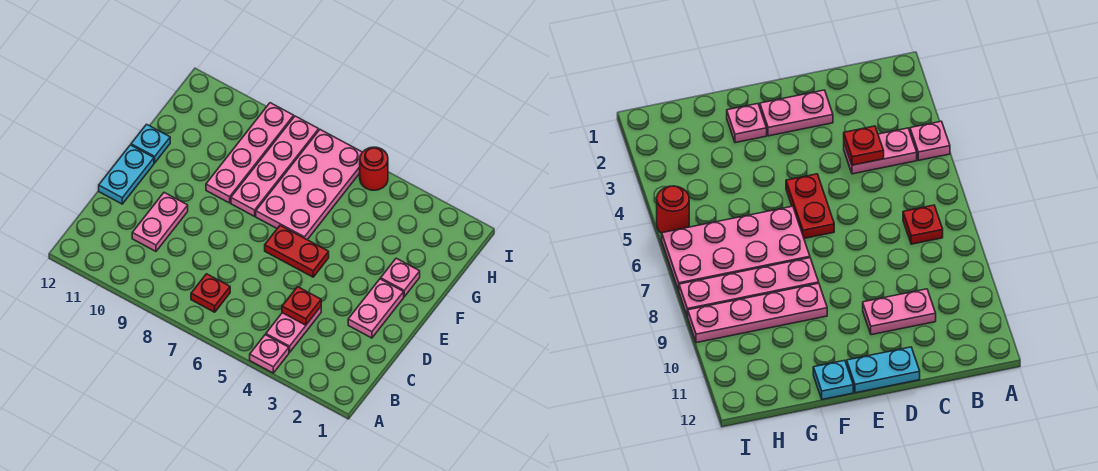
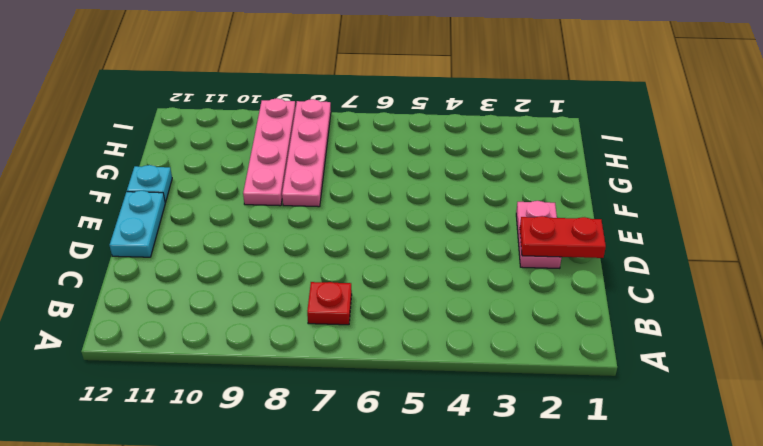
red 1x2 plate [520,216,606,258] -> red 1x2 plate moved to [265,225,329,277]
none -> pink 1x1 plate [250,335,289,373]
none -> pink 1x2 plate [266,307,321,352]
none -> pink 1x2 plate [132,193,188,251]

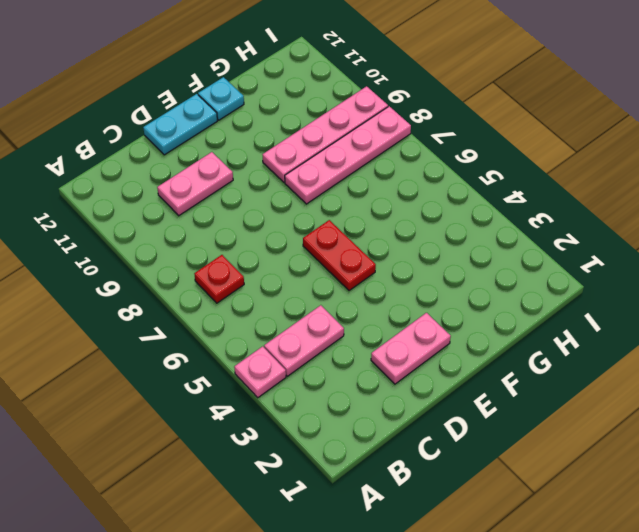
none -> pink 1x1 plate [381,258,420,297]
none -> pink 2x4 plate [256,130,362,240]
none -> red 1x1 round brick [360,147,388,190]

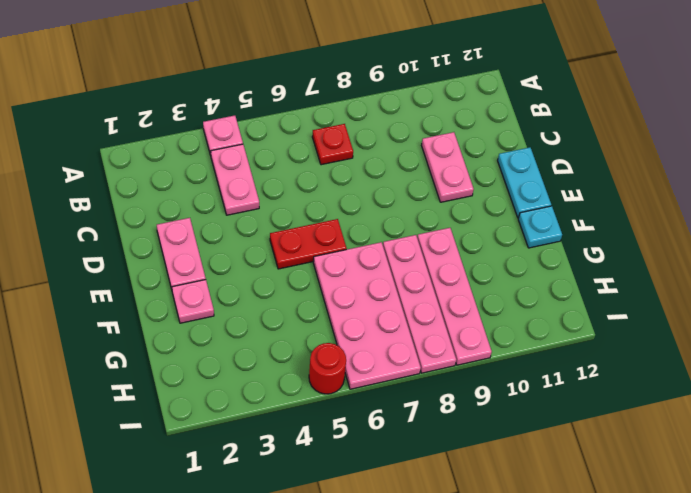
none -> red 1x1 plate [282,287,321,325]

